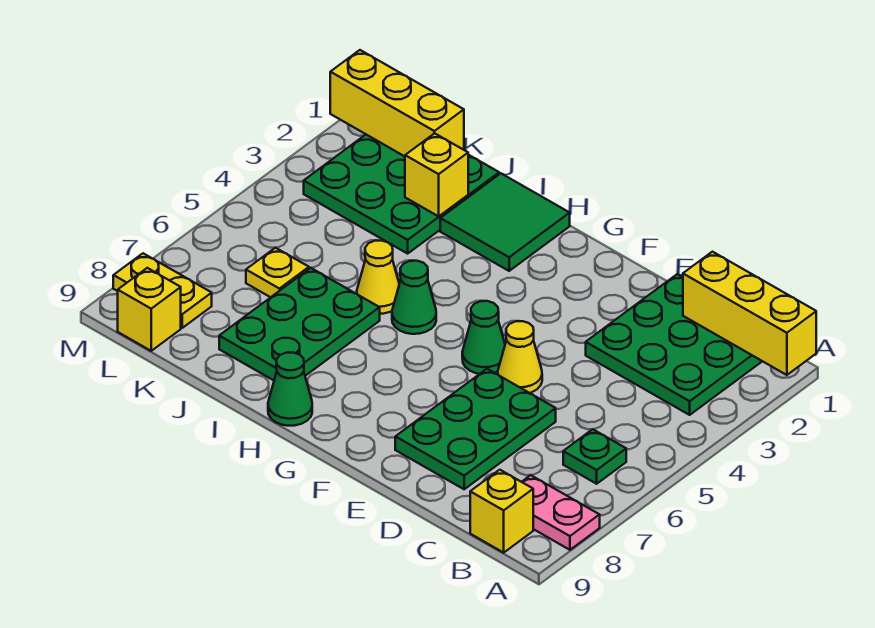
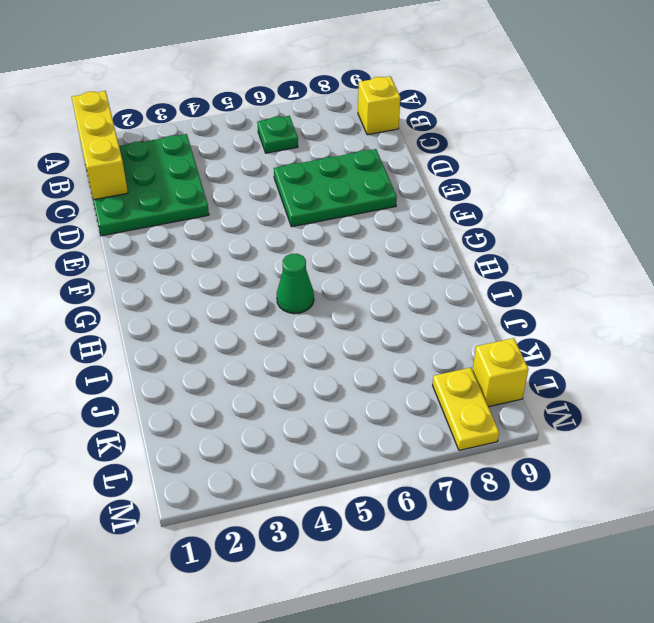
none -> pink 1x2 plate [522,475,600,550]
none -> yellow 1x1 cone [498,321,542,393]
none -> green 1x1 cone [462,301,505,374]

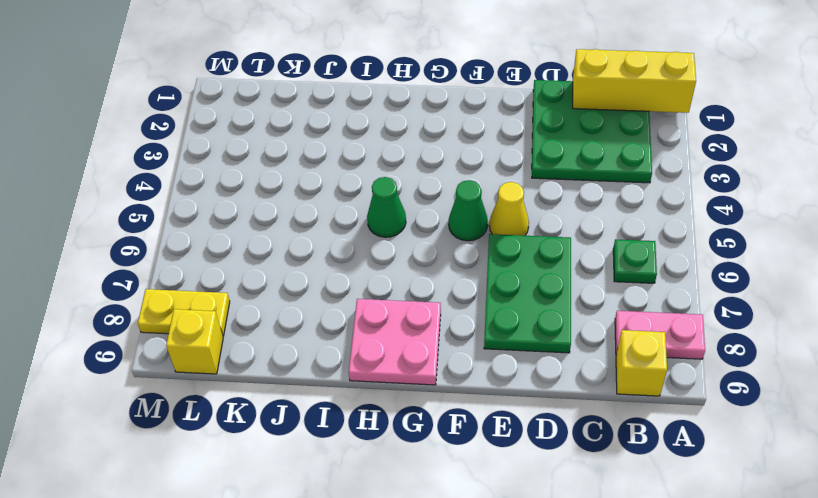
pink 2x2 plate [349,299,441,385] -> green 1x1 cone [268,352,312,426]
none -> green 2x2 tile [440,174,570,271]
none -> yellow 1x1 cone [357,241,399,314]
none -> green 2x3 plate [219,268,380,380]

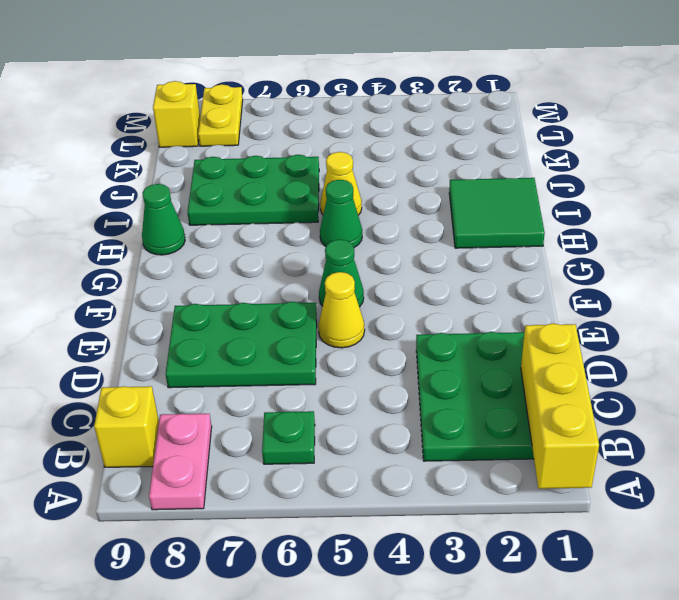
none -> green 3x3 plate [304,135,499,254]
none -> yellow 1x1 plate [246,248,309,297]
none -> yellow 1x1 brick [405,133,468,216]

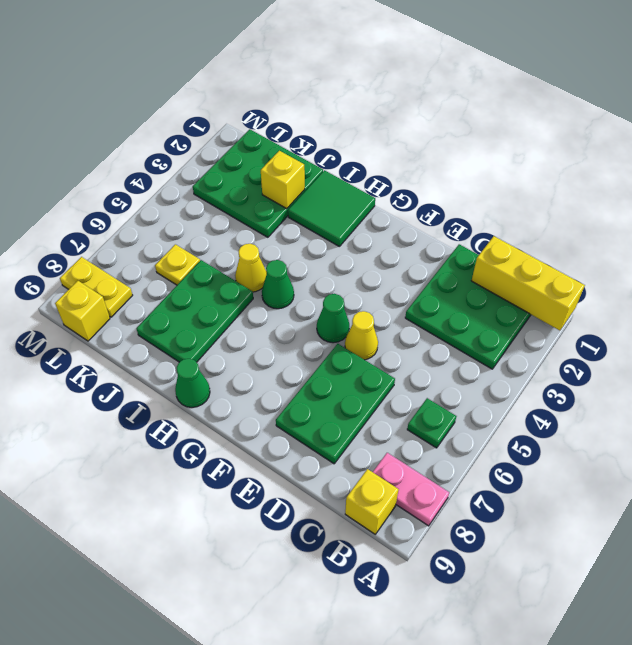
none -> yellow 1x3 brick [330,50,464,156]

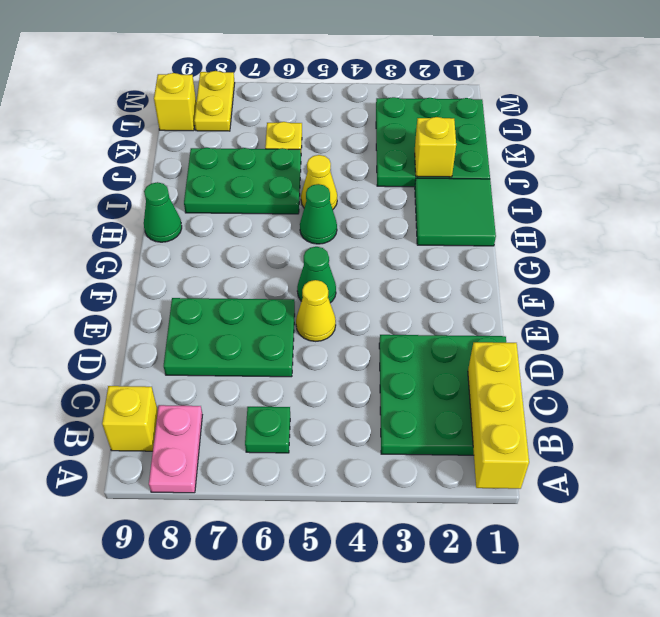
none -> yellow 1x3 brick [330,50,464,156]

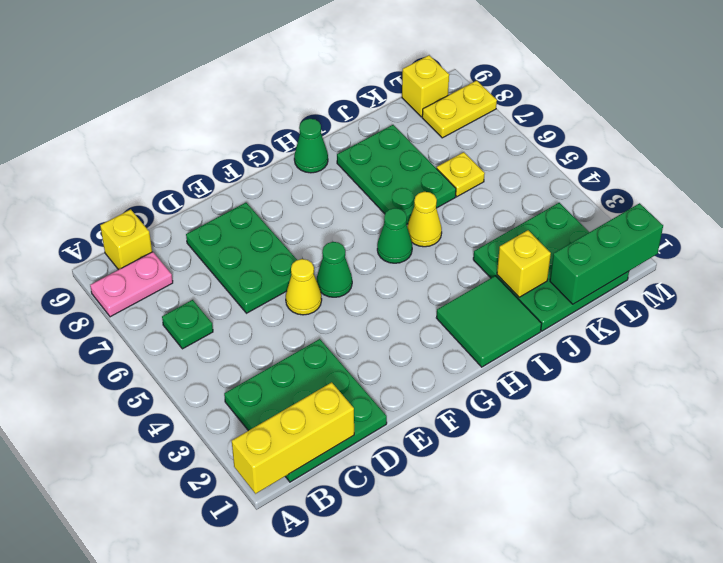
green 1x3 brick [550,203,663,304] -> yellow 1x3 brick [330,50,464,156]

